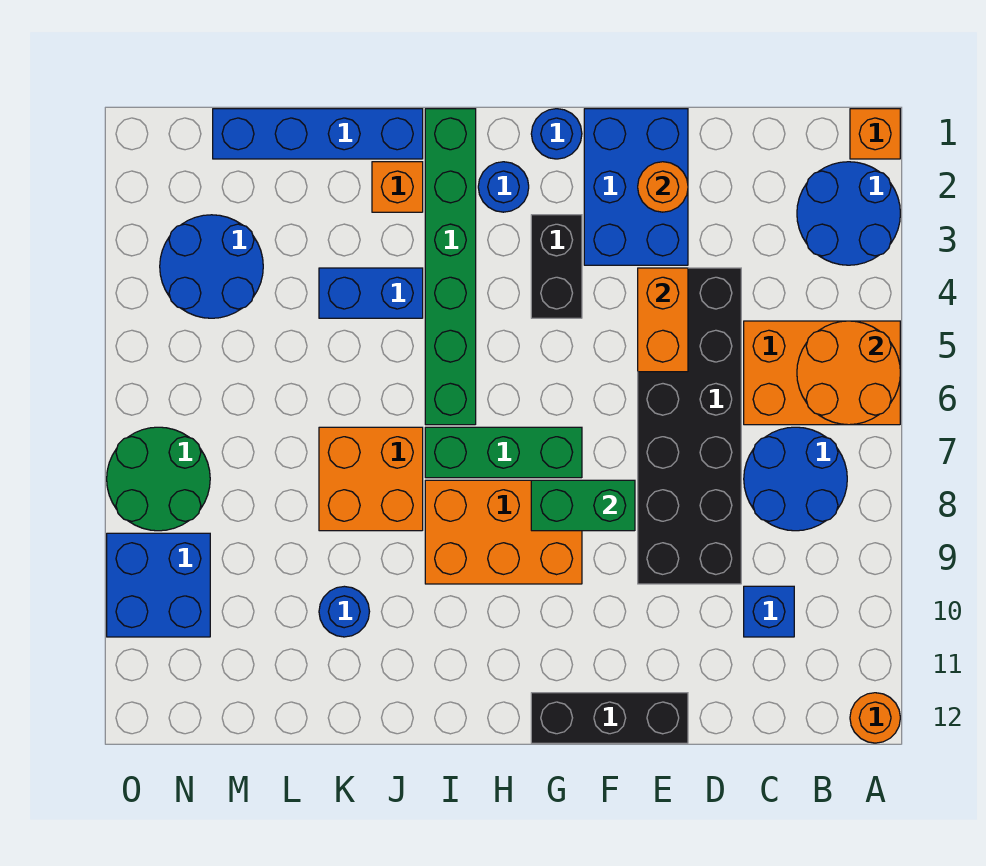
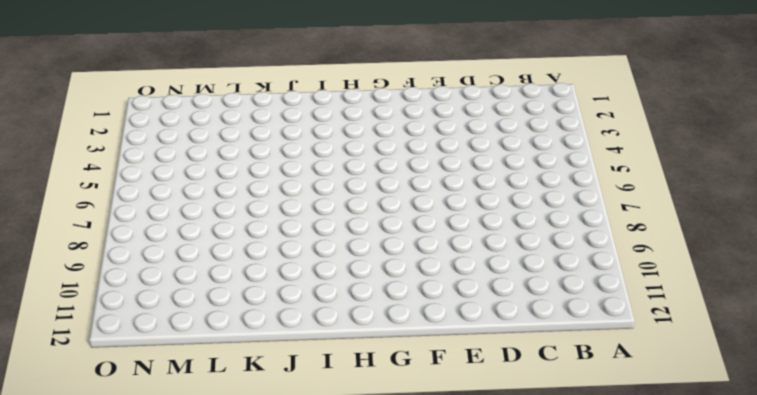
none -> orange 1x1 brick [850,109,900,159]
none -> blue 2x2 round brick [797,162,900,265]
none -> orange 2x3 brick [744,321,900,425]

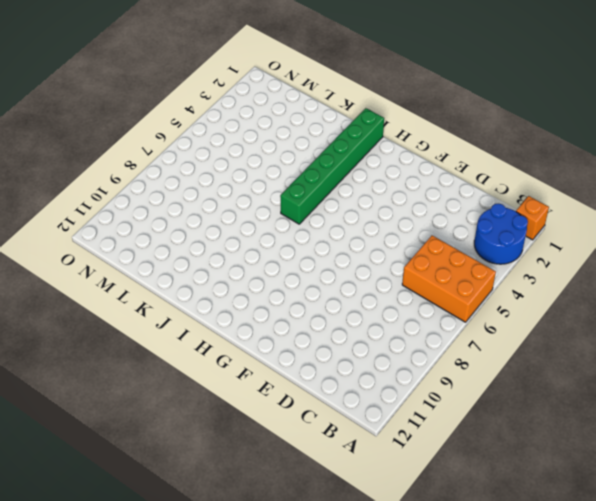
none -> orange 1x1 round brick [850,693,900,743]
none -> blue 2x2 round brick [744,427,847,531]
none -> blue 1x1 brick [744,586,794,637]

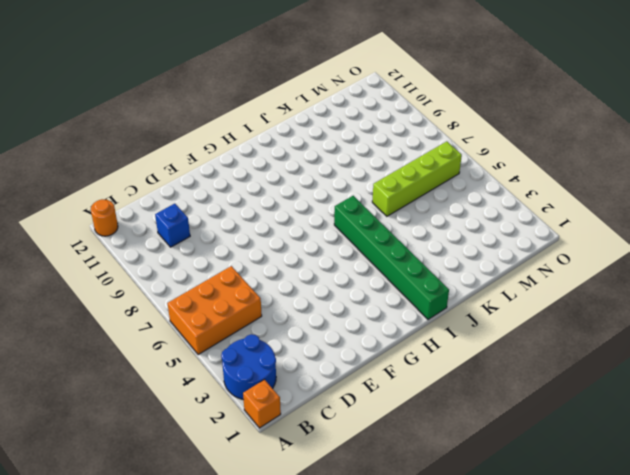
lime 1x4 brick [372,141,462,216] -> none
none -> blue 2x2 round brick [744,427,847,531]
none -> black 2x6 brick [638,268,741,584]
none -> blue 2x3 brick [584,109,688,265]

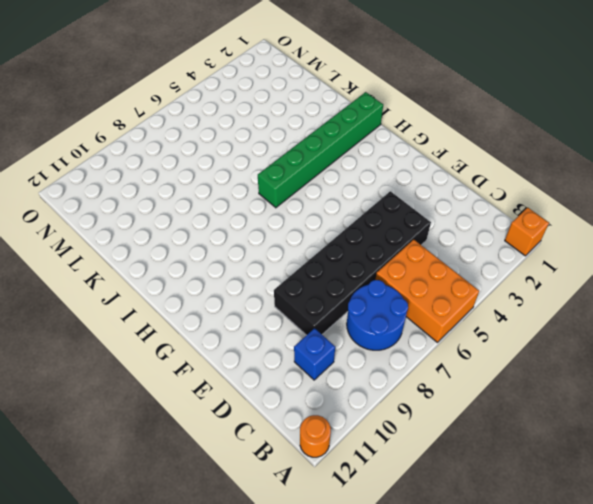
none -> blue 2x2 round brick [797,162,900,265]
none -> blue 2x3 brick [584,109,688,265]
none -> black 1x3 brick [531,693,688,743]

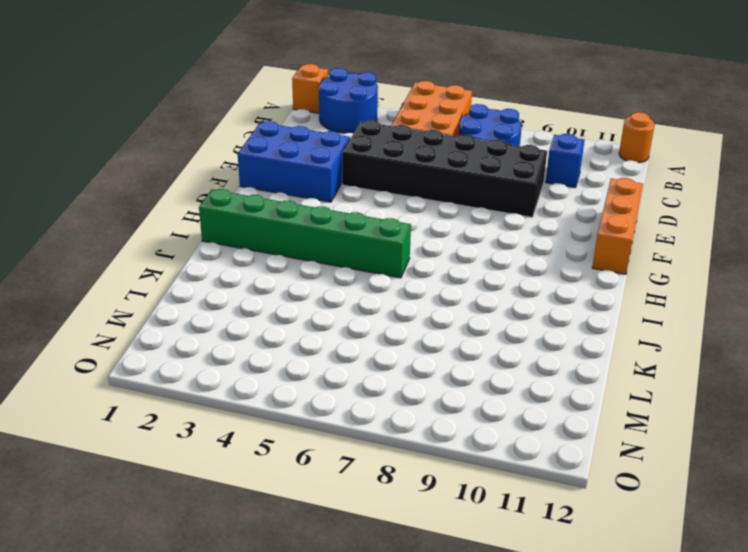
orange 1x3 brick [592,178,643,274] -> black 1x3 brick [531,693,688,743]
none -> blue 1x1 round brick [531,109,582,159]
none -> black 1x2 brick [531,215,582,318]
none -> green 1x3 brick [425,427,582,478]

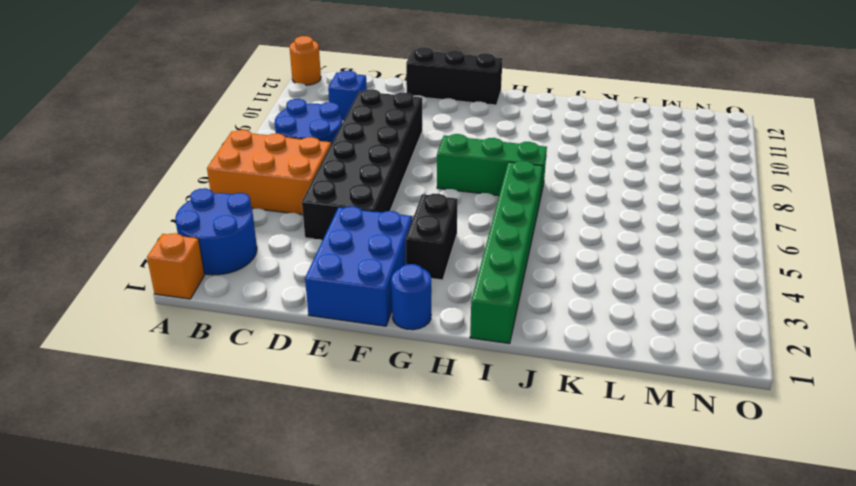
none -> orange 2x3 brick [425,480,582,584]
none -> blue 1x1 round brick [478,162,529,212]
none -> blue 1x4 brick [213,109,423,159]

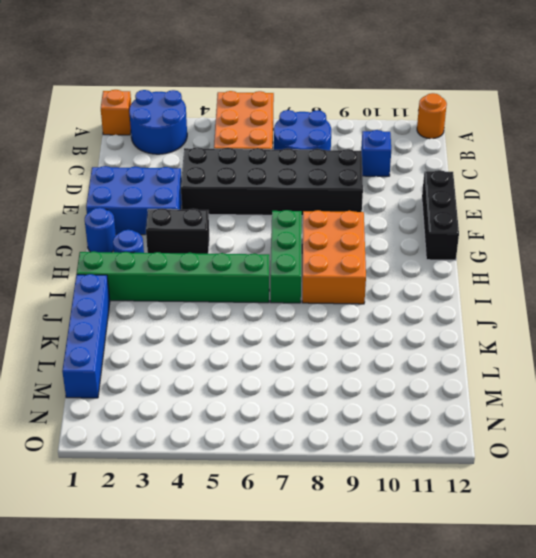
none -> orange 1x1 brick [372,162,423,212]
none -> blue 1x2 brick [319,268,423,318]
none -> orange 2x2 brick [319,427,423,531]

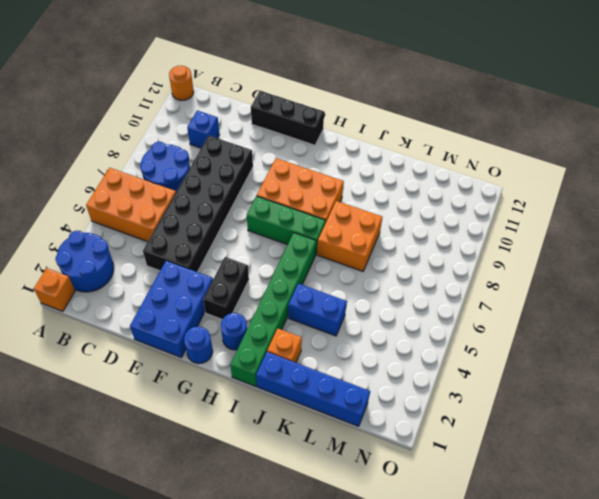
none -> blue 1x1 round brick [319,586,370,637]
none -> blue 2x2 round brick [160,215,263,318]
none -> green 2x2 round brick [107,427,210,531]

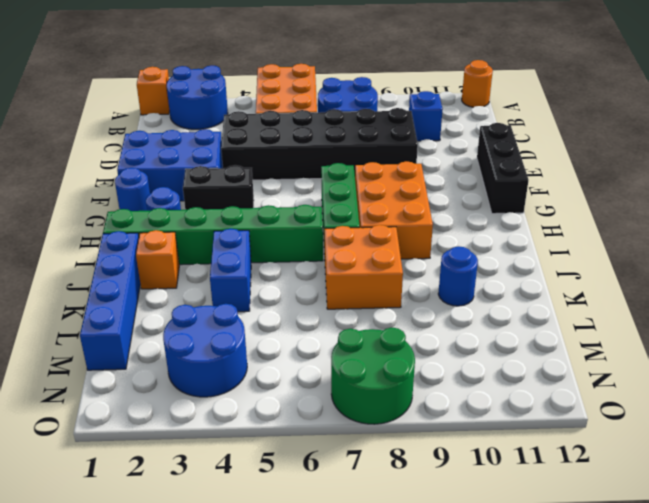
none -> blue 2x2 brick [107,533,210,637]
none -> orange 2x2 round brick [797,321,900,425]
none -> orange 1x1 round brick [638,162,688,212]

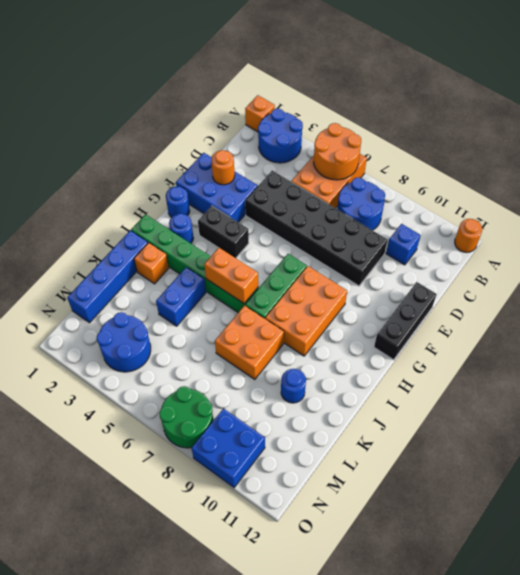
orange 1x2 brick [204,248,258,303] -> orange 1x2 brick moved to [638,268,688,372]
none -> green 1x2 brick [531,480,635,531]

